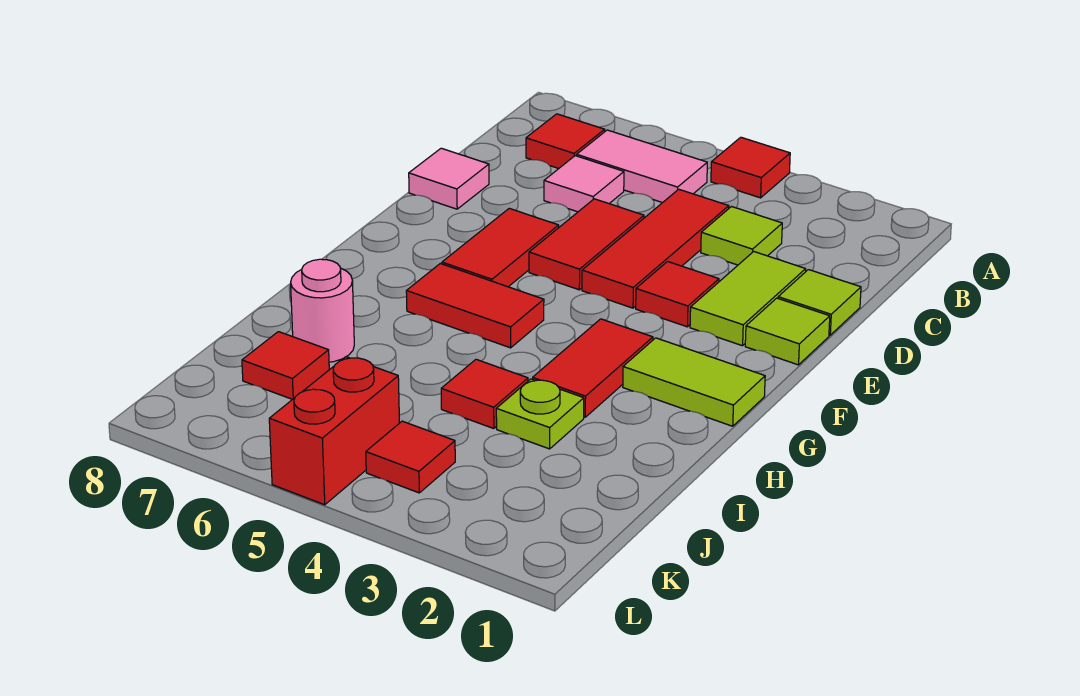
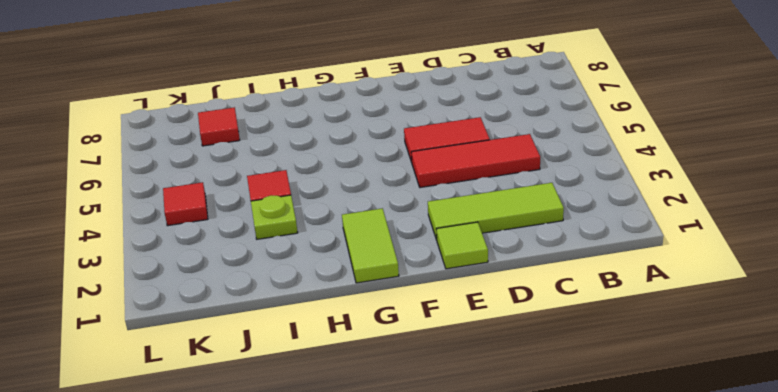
lime 1x3 tile [428,183,564,240] -> lime 1x2 tile [690,252,806,346]
none -> red 1x1 tile [711,137,790,198]
none -> pink 1x2 tile [577,130,707,203]
none -> red 1x1 tile [526,114,605,169]

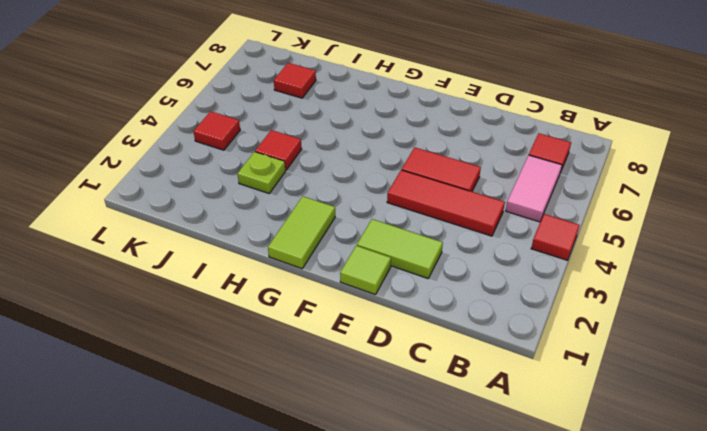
none -> lime 1x1 tile [701,207,782,265]
none -> pink 1x1 tile [544,156,624,212]
none -> lime 1x1 tile [778,270,861,335]

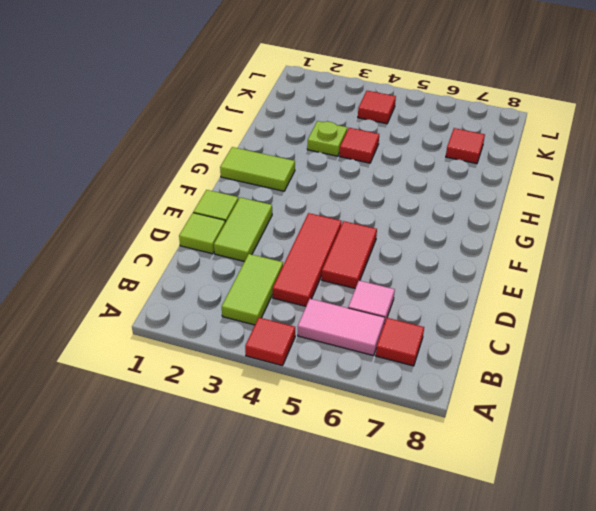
lime 1x2 tile [222,254,283,325] -> lime 1x1 tile [701,207,782,265]
none -> pink 1x1 tile [409,148,489,209]
none -> red 1x1 tile [636,262,719,327]
none -> red 1x2 tile [442,208,559,287]

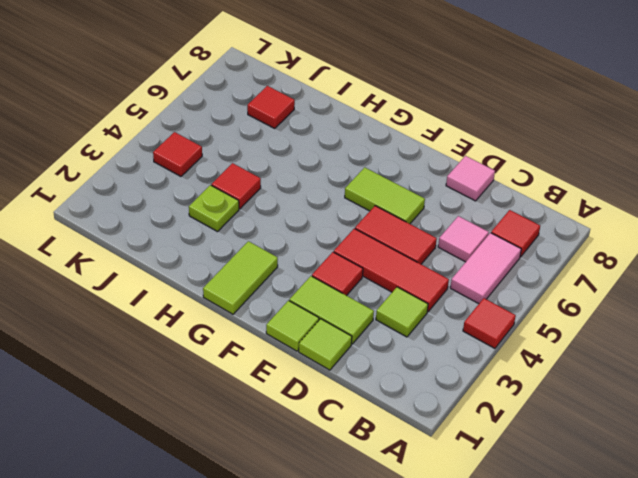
lime 1x2 tile [345,167,425,224] -> red 1x2 tile [442,208,559,287]
none -> red 1x2 tile [533,319,653,417]
none -> red 1x2 tile [406,263,544,348]
none -> pink 1x1 round brick [291,259,354,362]

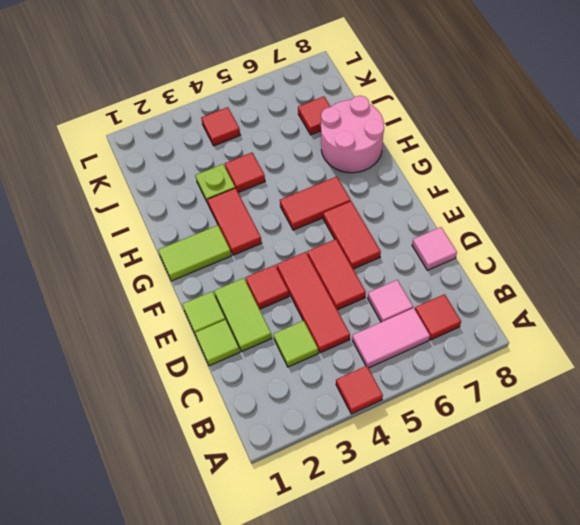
pink 2x2 round brick [321,96,384,173] -> pink 1x1 round brick [291,259,354,362]
none -> red 1x2 brick [269,357,399,505]

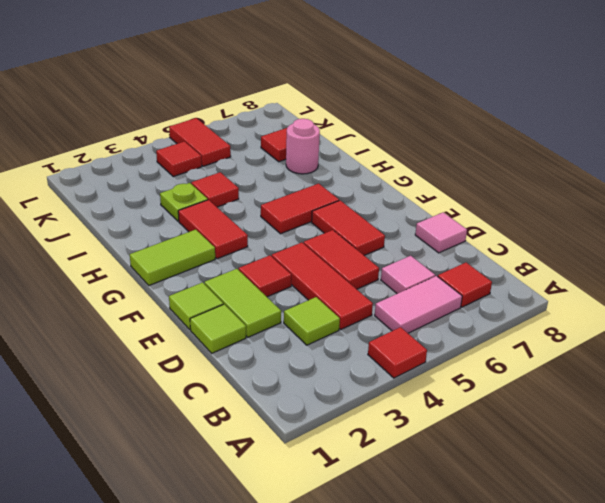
red 1x2 tile [169,118,231,166] -> red 1x2 brick [269,357,399,505]

